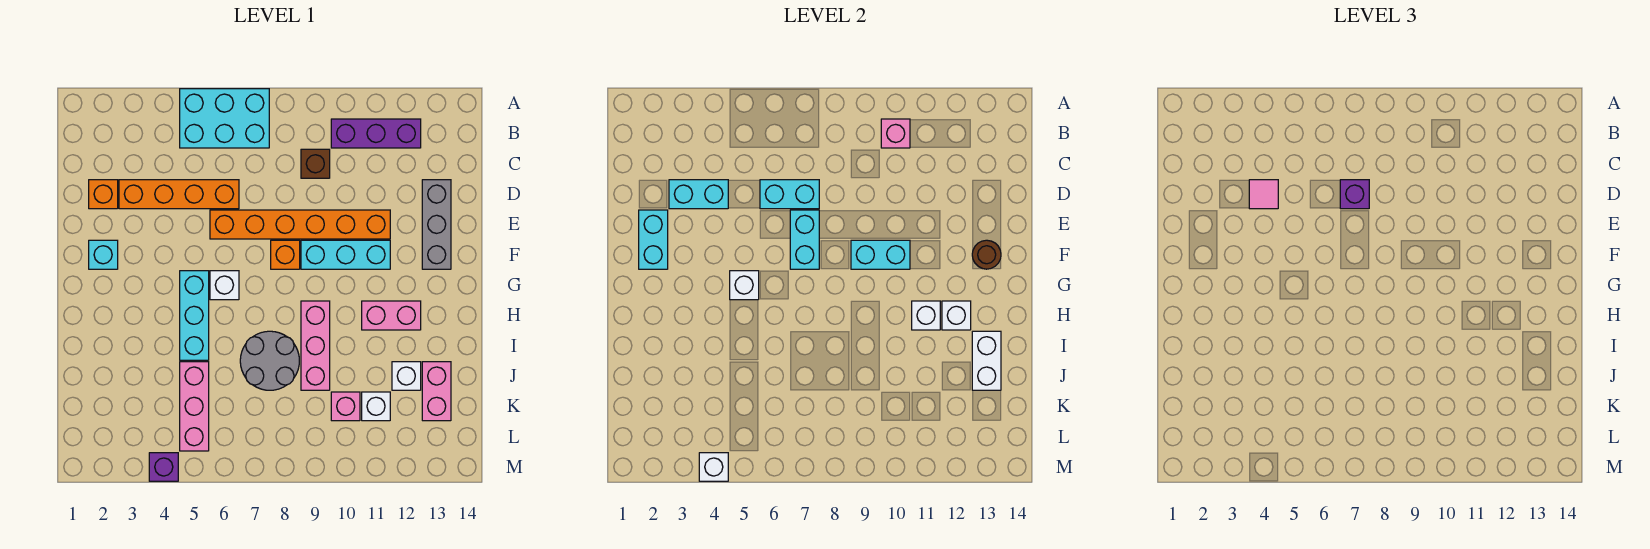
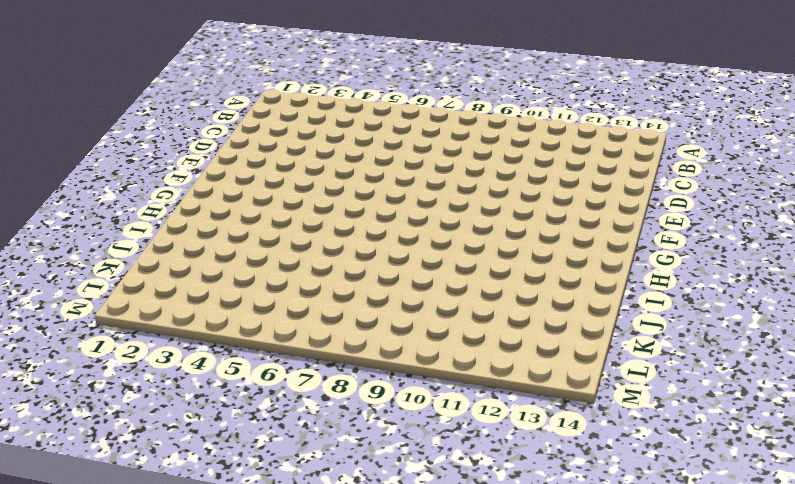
none -> cyan 2x3 brick [180,89,269,148]
none -> purple 1x3 brick [331,119,421,148]
none -> brown 1x1 brick [301,149,330,178]
none -> orange 1x1 brick [89,180,118,209]

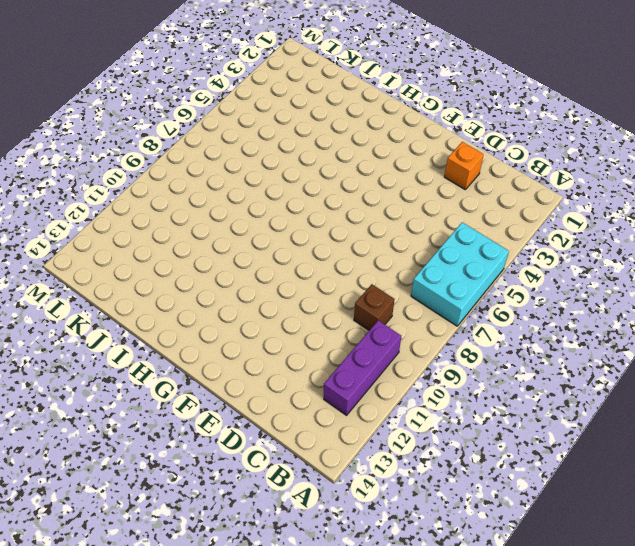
none -> orange 1x4 brick [119,180,239,209]
none -> grey 1x3 brick [422,180,451,269]
none -> orange 1x6 brick [210,210,390,239]
none -> cyan 1x1 brick [89,240,118,269]

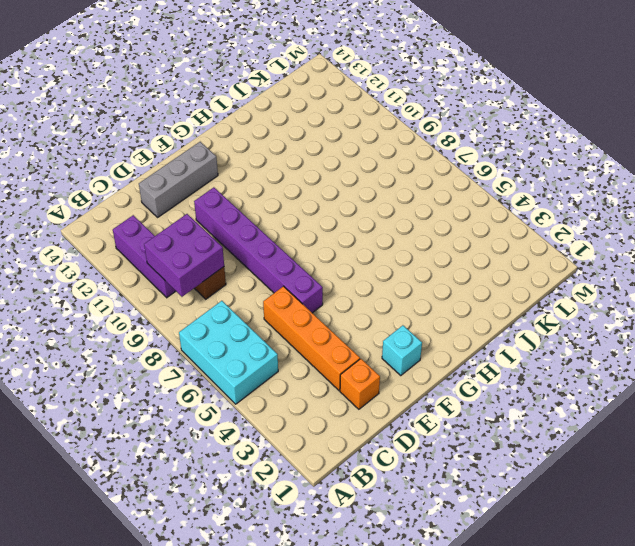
purple 2x2 brick [144,214,224,297] -> pink 1x1 brick [881,119,910,148]
purple 1x6 brick [194,187,323,313] -> orange 1x6 brick [210,210,390,239]
none -> orange 1x1 brick [271,240,300,269]
none -> cyan 1x3 brick [301,240,390,269]
none -> cyan 1x3 brick [180,271,209,360]
none -> white 1x1 brick [210,271,239,300]

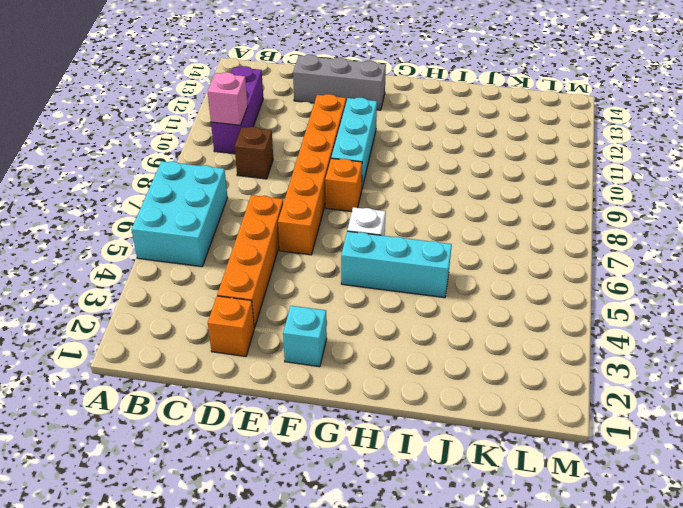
none -> pink 1x3 brick [301,301,330,390]
none -> pink 1x2 brick [362,301,421,330]
none -> grey 2x2 round brick [240,331,299,390]
none -> pink 1x3 brick [180,362,209,451]

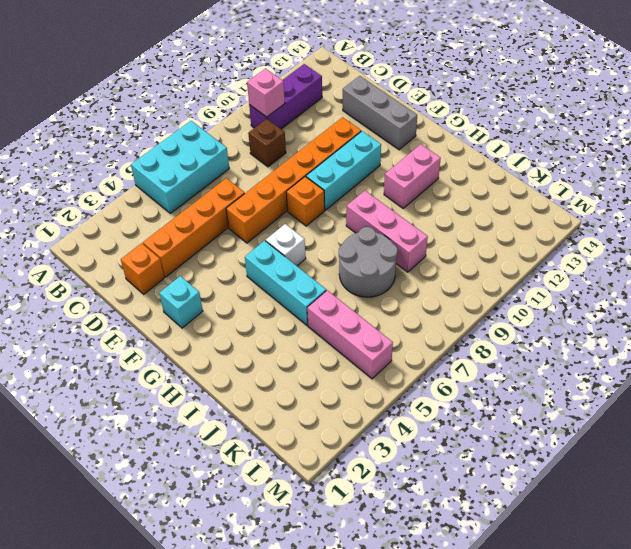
none -> white 1x1 brick [392,362,421,390]
none -> pink 1x2 brick [422,362,451,421]
none -> pink 1x1 brick [331,392,360,421]
none -> white 1x1 brick [362,392,390,421]

